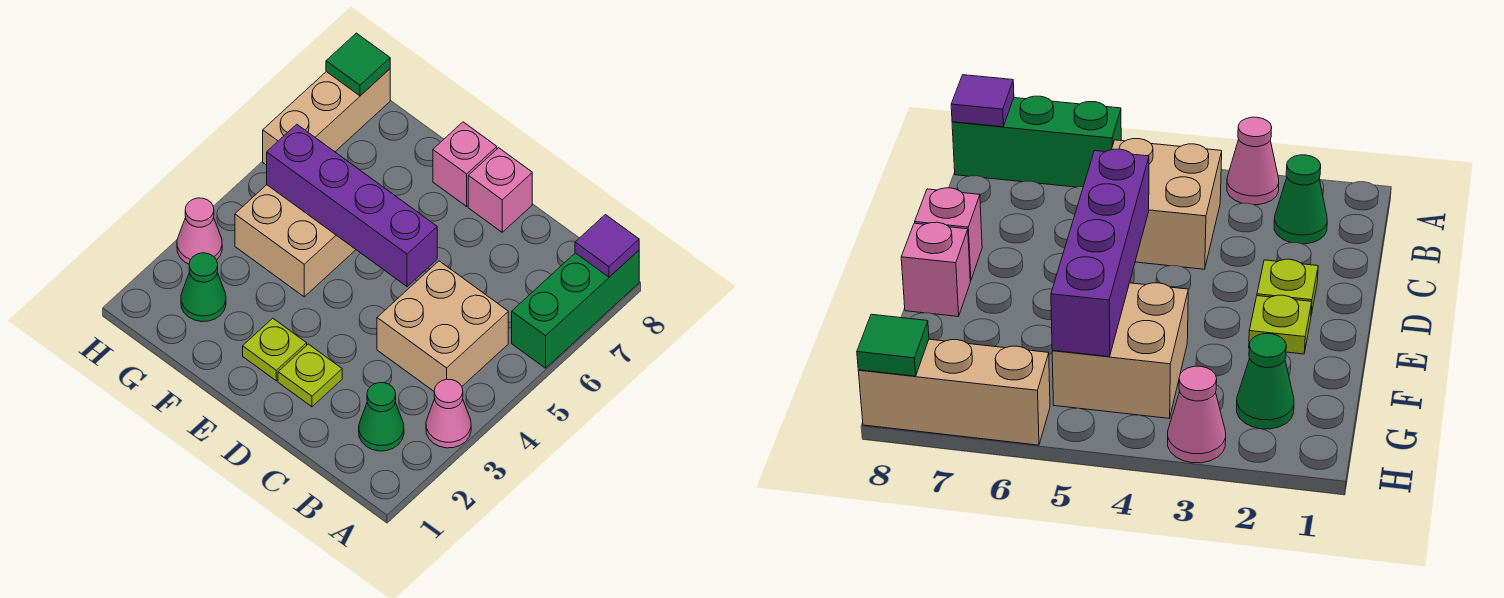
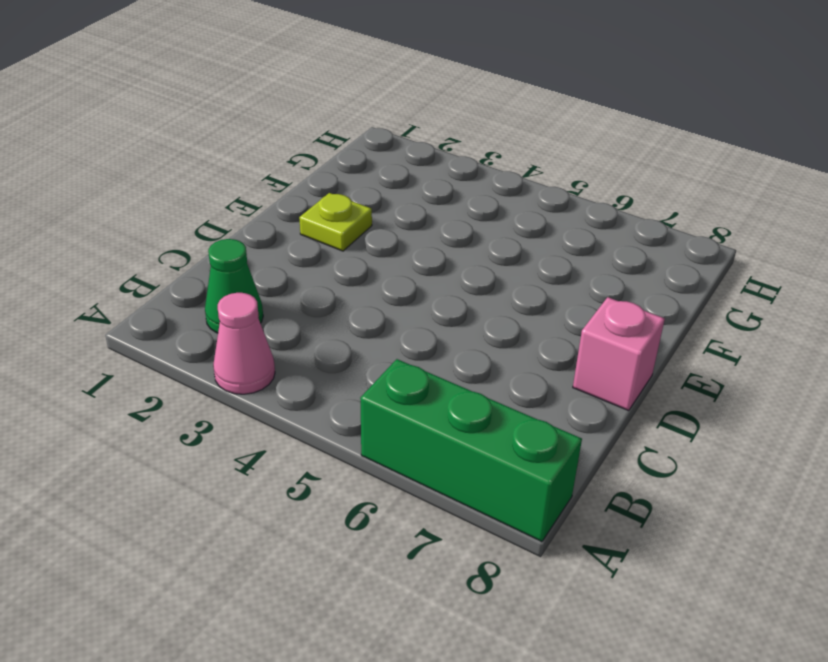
none -> tan 2x2 brick [377,261,508,391]
none -> lime 1x1 plate [278,344,342,407]
none -> pink 1x1 brick [433,122,497,206]

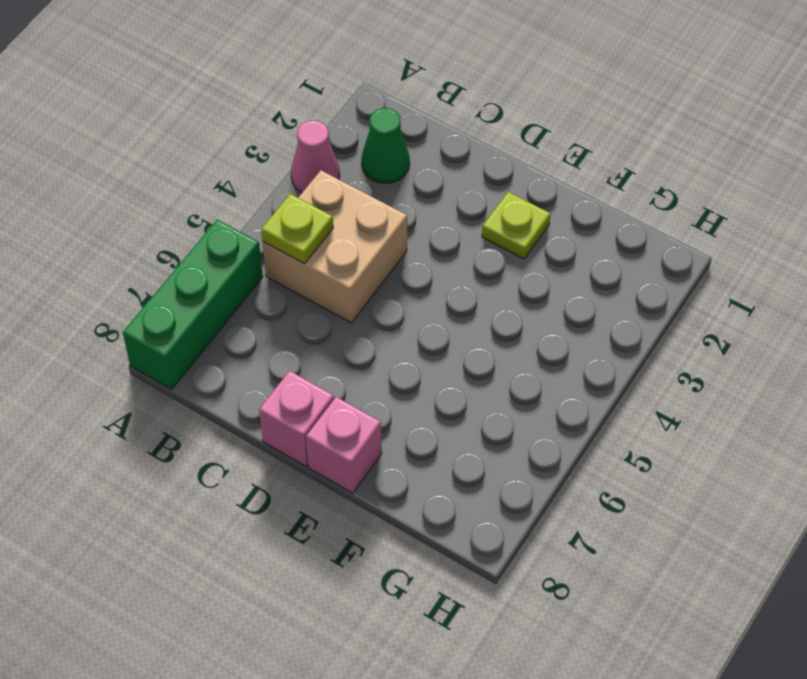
lime 1x1 plate [261,194,333,264] -> lime 1x1 plate moved to [278,344,342,407]
none -> tan 2x2 brick [235,185,356,297]
none -> green 1x1 cone [181,253,226,322]
none -> pink 1x1 cone [177,198,222,264]

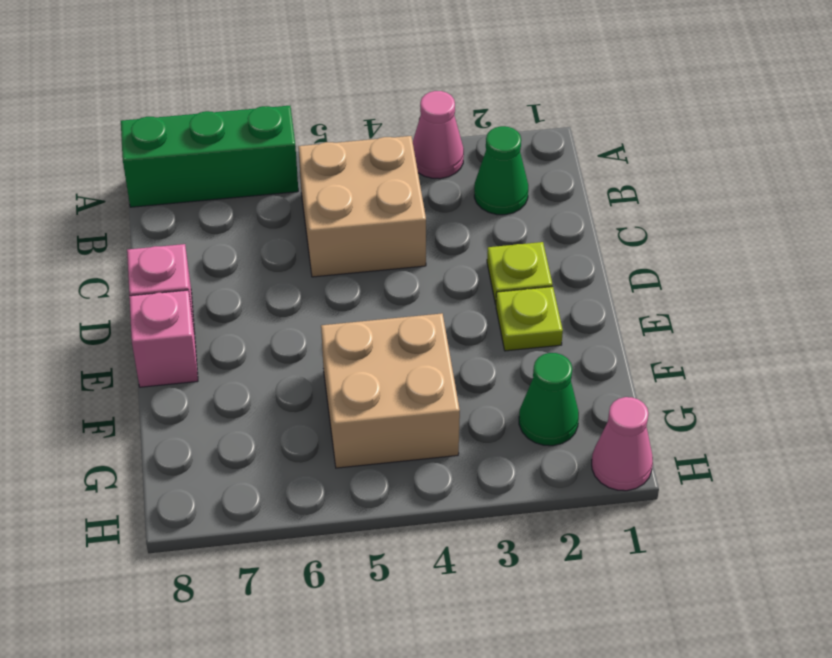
pink 1x1 cone [592,397,653,491] -> pink 1x1 cone moved to [177,198,222,264]
none -> tan 1x3 brick [263,69,390,165]
none -> purple 1x1 tile [575,215,639,277]
none -> purple 1x4 brick [267,124,437,287]

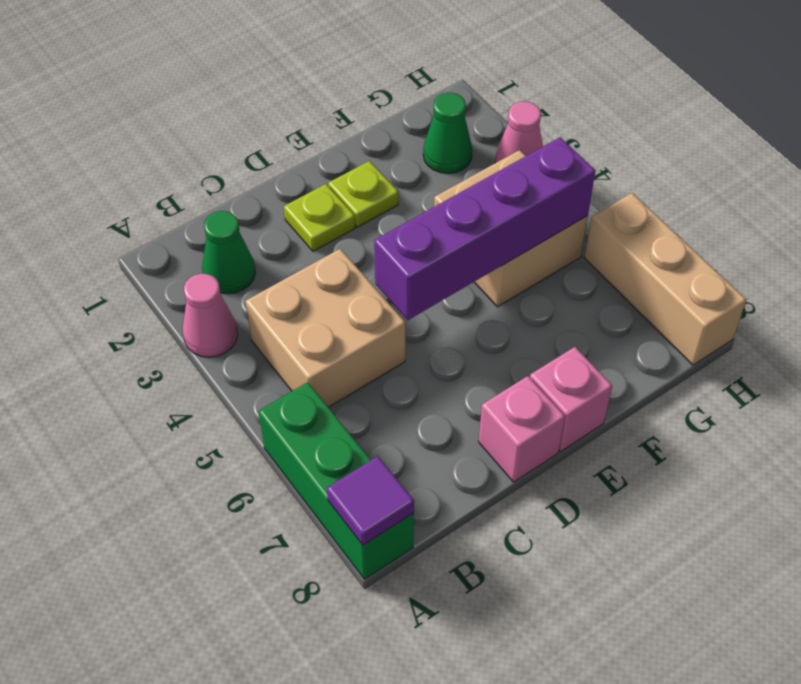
none -> green 1x1 tile [326,33,390,96]

